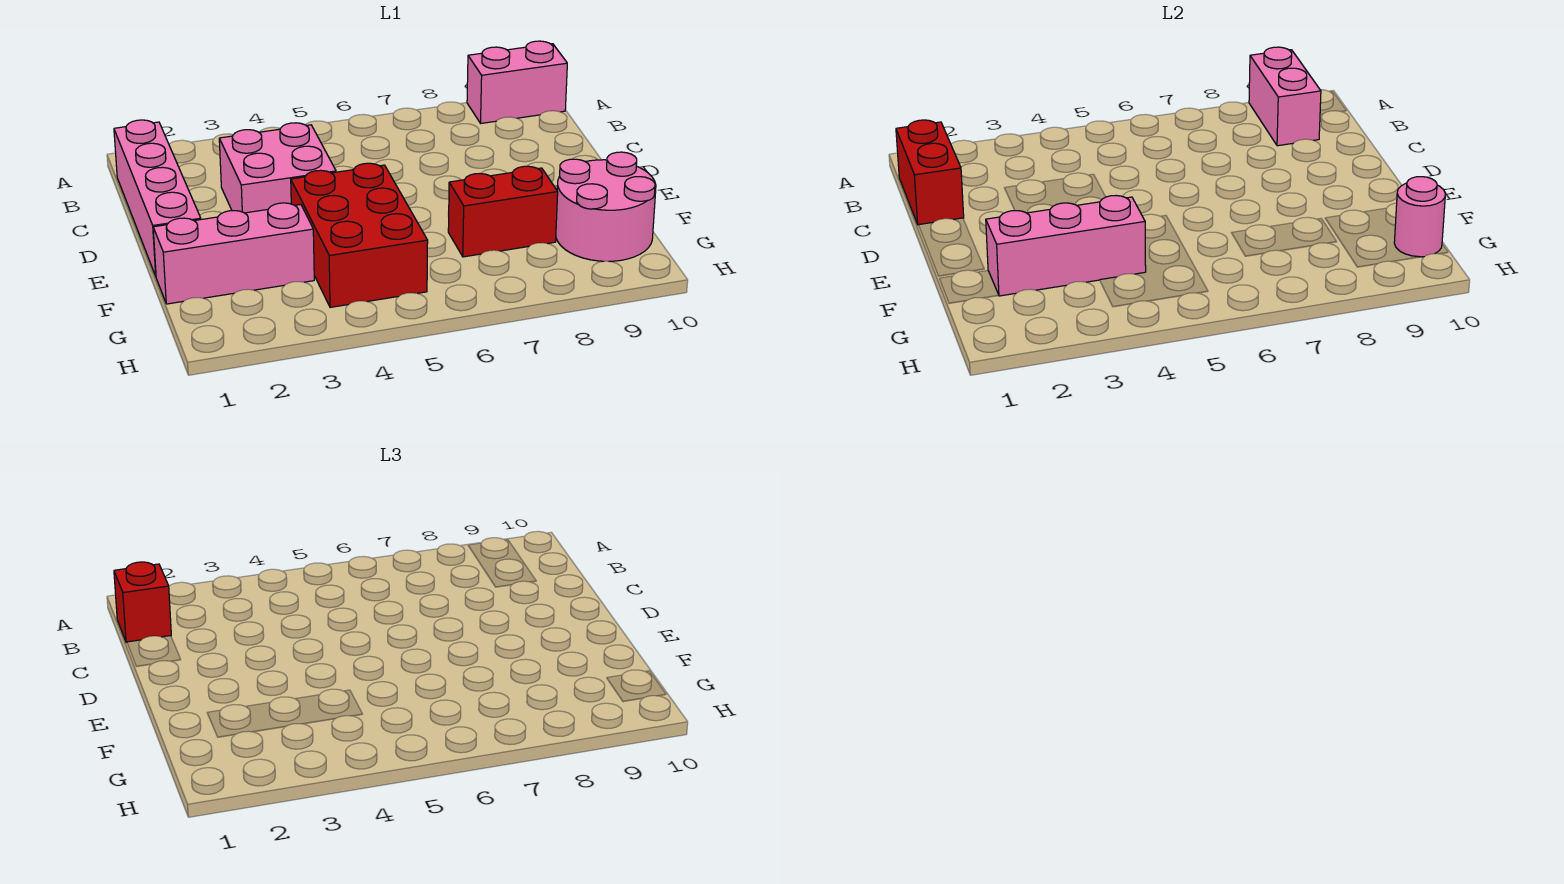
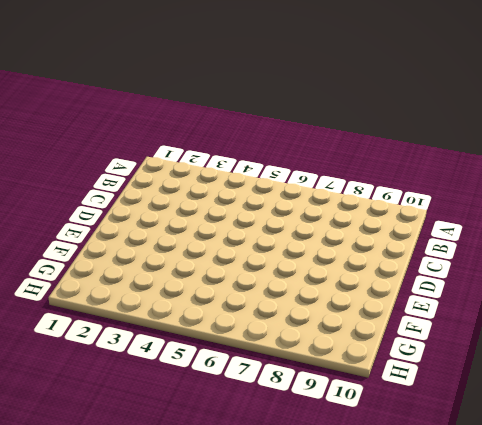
none -> pink 1x2 brick [467,41,567,123]
none -> pink 1x4 brick [114,120,201,276]
none -> pink 2x2 brick [219,123,336,213]

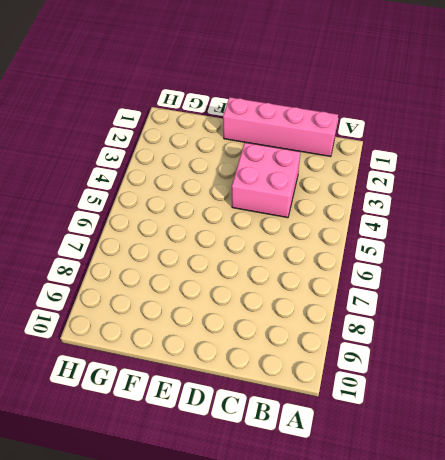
none -> pink 1x2 brick [467,41,567,123]
none -> red 2x3 brick [291,163,428,307]
none -> pink 1x3 brick [153,203,314,304]

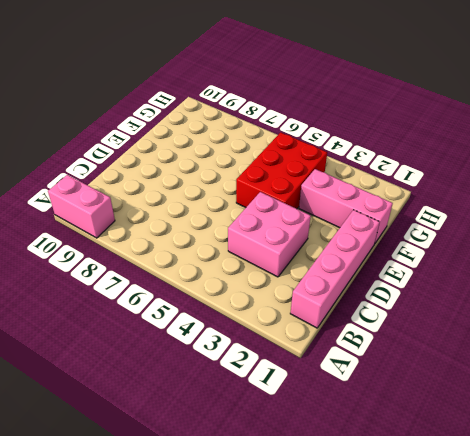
none -> red 1x2 brick [448,166,558,257]
none -> pink 2x2 round brick [556,152,656,261]
none -> pink 1x2 brick [1249,47,1321,146]

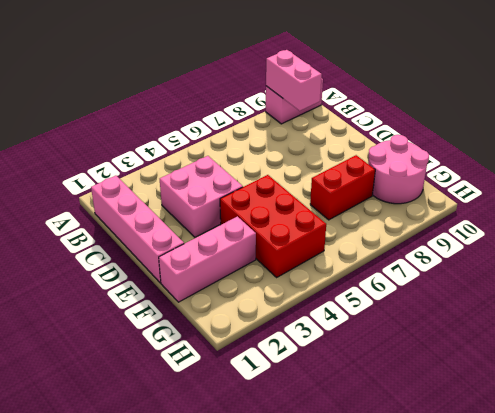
none -> red 1x2 brick [896,120,964,225]
none -> pink 1x3 brick [986,196,1146,296]
none -> pink 1x1 round brick [1394,177,1445,257]

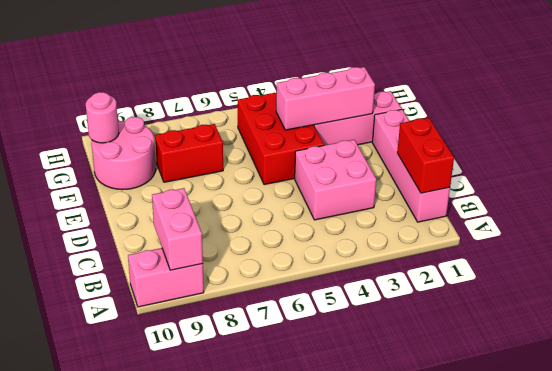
none -> red 1x1 brick [114,562,171,642]

